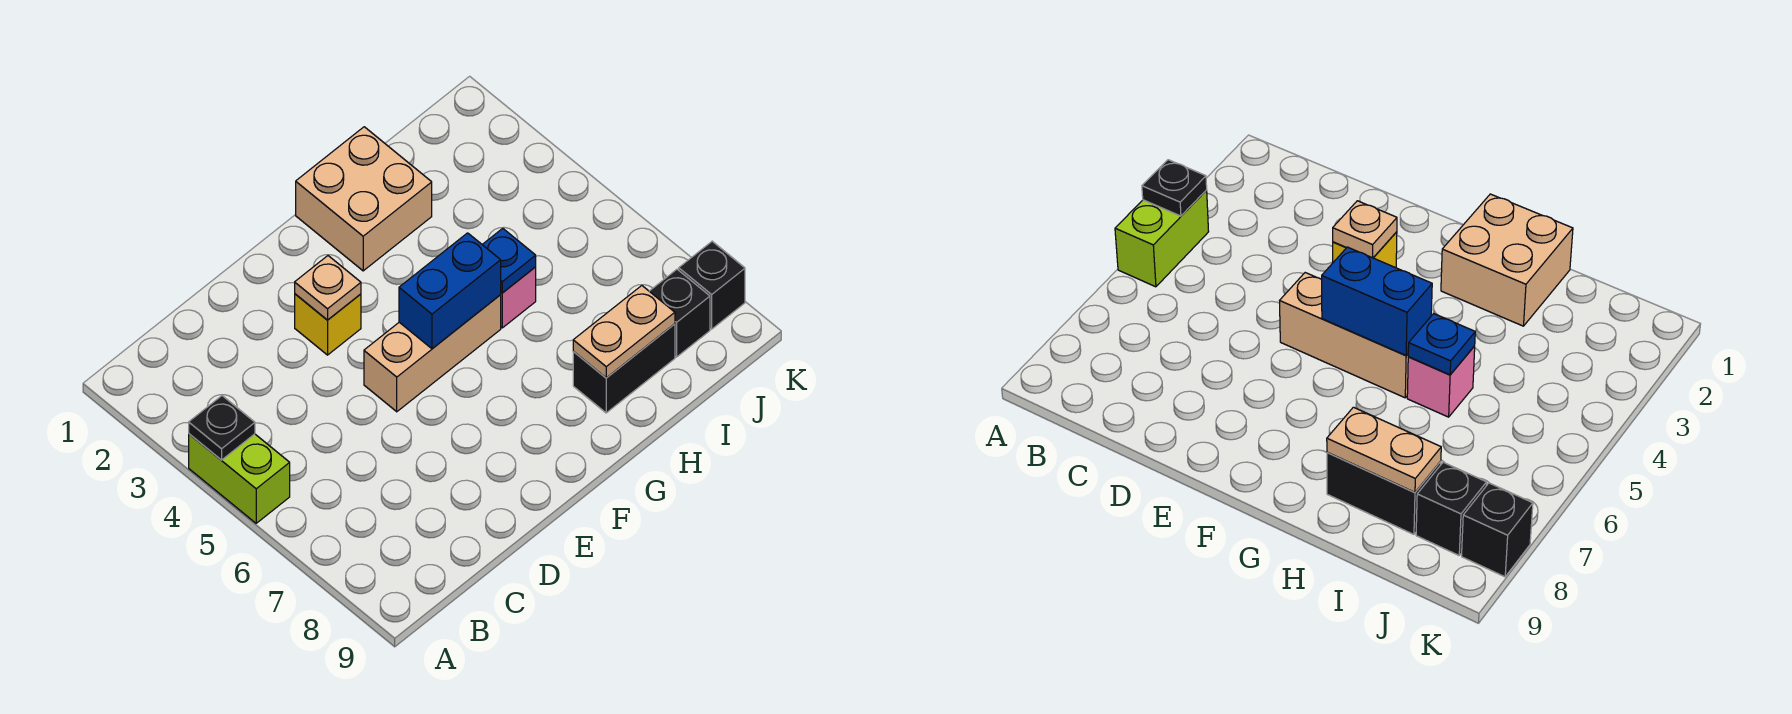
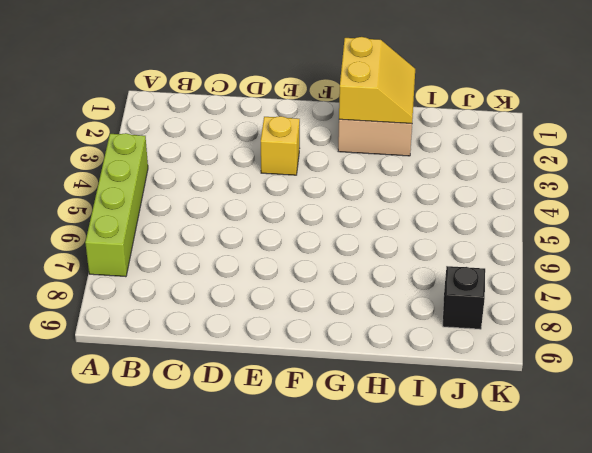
lime 1x4 brick [85,133,148,277] -> lime 1x2 brick [189,434,290,523]
yellow 2x2 slope [339,37,415,124] -> none
none -> tan 1x3 brick [364,295,501,412]
none -> pink 1x1 brick [501,267,536,328]
none -> black 1x2 brick [573,324,675,413]

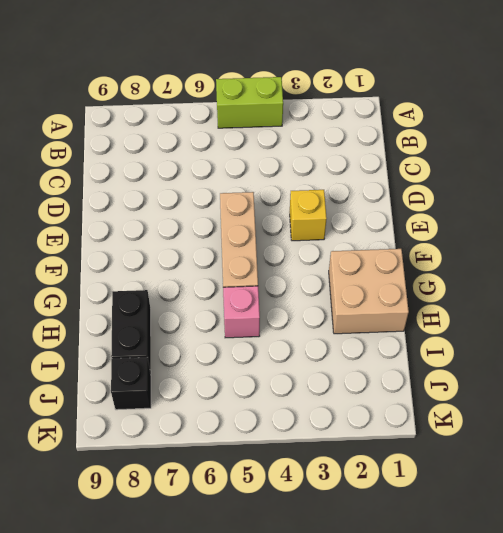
none -> black 1x1 brick [679,241,745,329]
none -> black 1x1 plate [189,396,255,460]
none -> tan 1x1 plate [295,256,361,320]

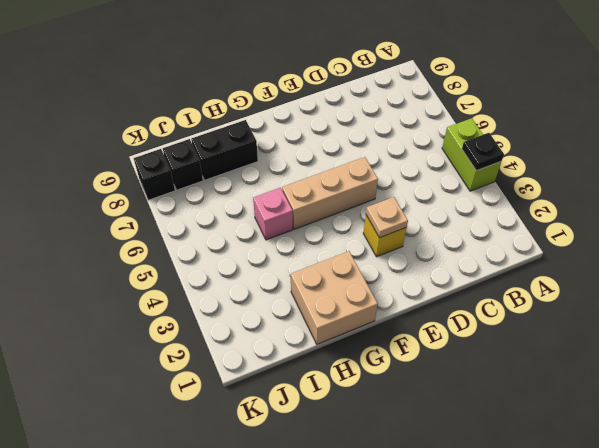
none -> blue 1x2 brick [399,233,501,349]
none -> blue 1x1 plate [482,228,536,293]
none -> tan 1x2 plate [573,286,675,378]

